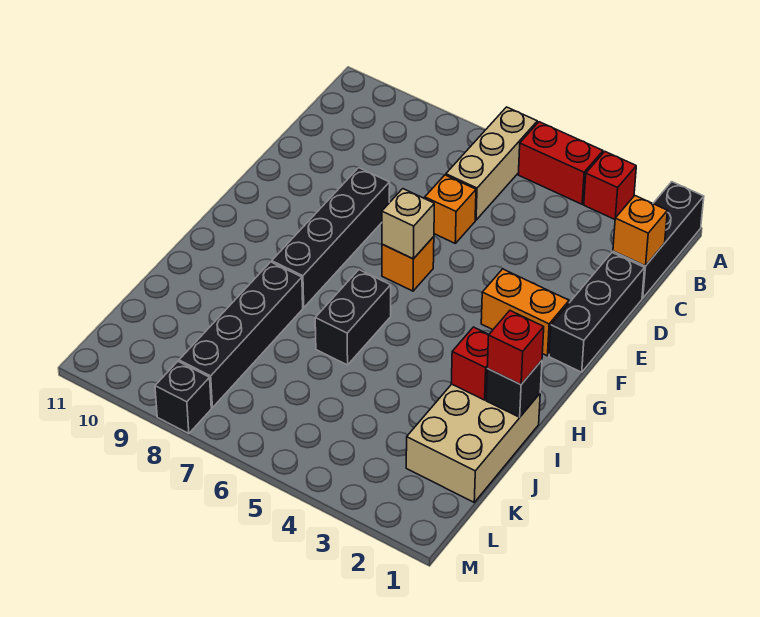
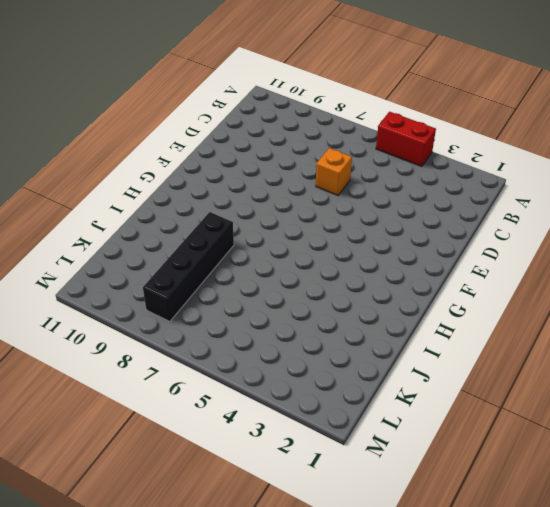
none -> black 1x3 brick [613,182,704,298]
none -> red 1x1 brick [584,152,636,219]
none -> tan 1x3 brick [446,107,537,220]

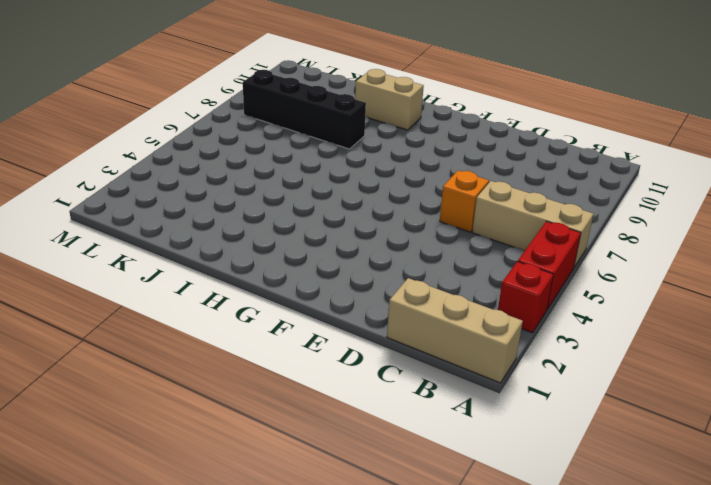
tan 1x3 brick [387,278,523,383] -> black 1x3 brick [613,182,704,298]
tan 1x2 brick [355,69,424,130] -> none
none -> black 1x3 brick [549,253,644,372]
none -> black 1x4 brick [272,168,390,308]
none -> orange 1x2 brick [481,269,569,356]

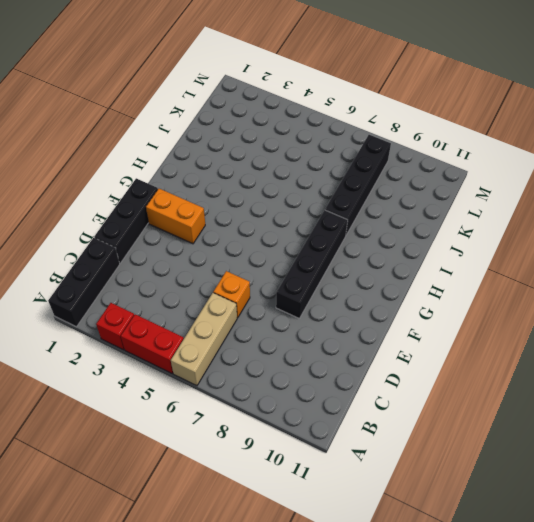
none -> orange 1x1 brick [382,237,434,291]
none -> black 1x2 brick [315,270,391,365]
none -> tan 2x3 brick [406,384,540,502]

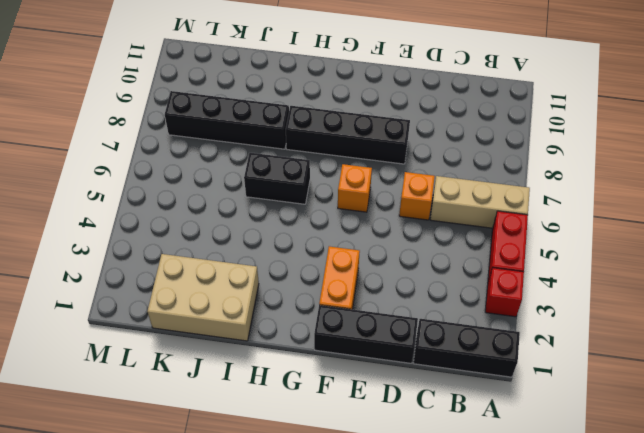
none -> black 1x1 brick [155,362,211,434]
none -> orange 1x1 brick [613,196,667,266]
none -> tan 1x1 brick [382,189,434,259]

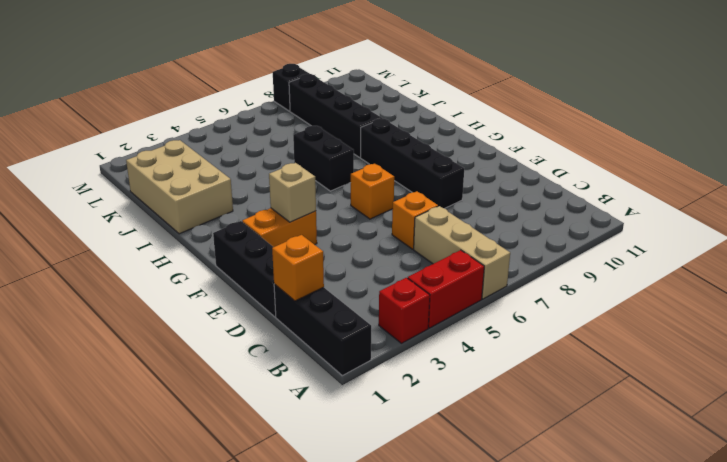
tan 1x1 brick [269,163,316,222] -> tan 1x1 brick moved to [382,189,434,259]
none -> black 1x1 brick [486,361,542,417]
none -> red 1x1 brick [451,327,489,400]
none -> red 1x1 brick [487,311,544,385]

